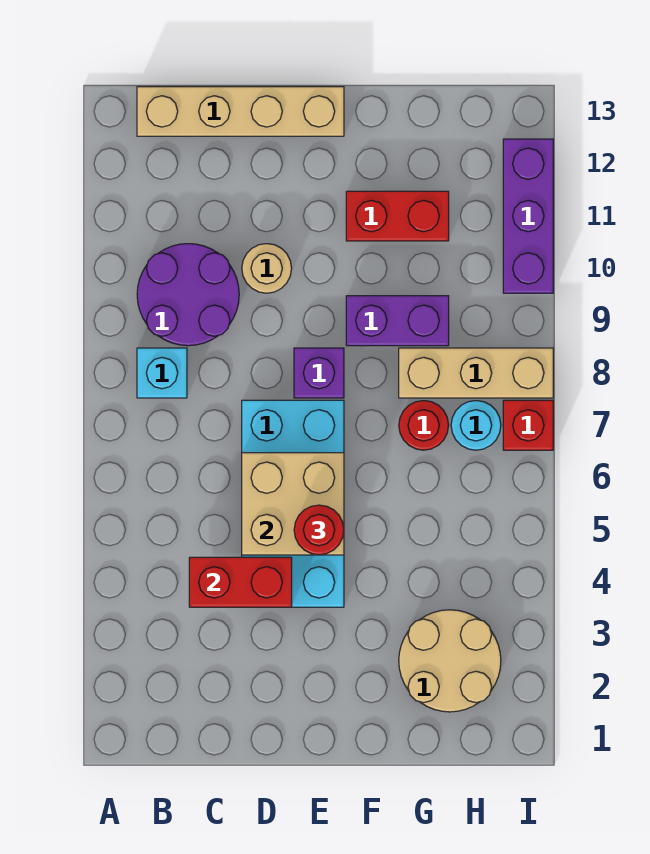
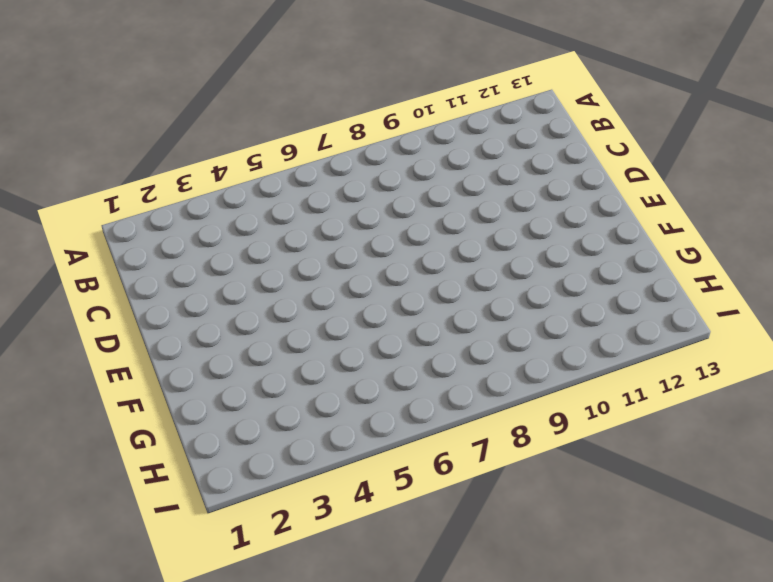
none -> cyan 1x1 brick [137,348,187,398]
none -> purple 2x2 round brick [137,244,239,346]
none -> tan 1x4 brick [137,87,344,136]

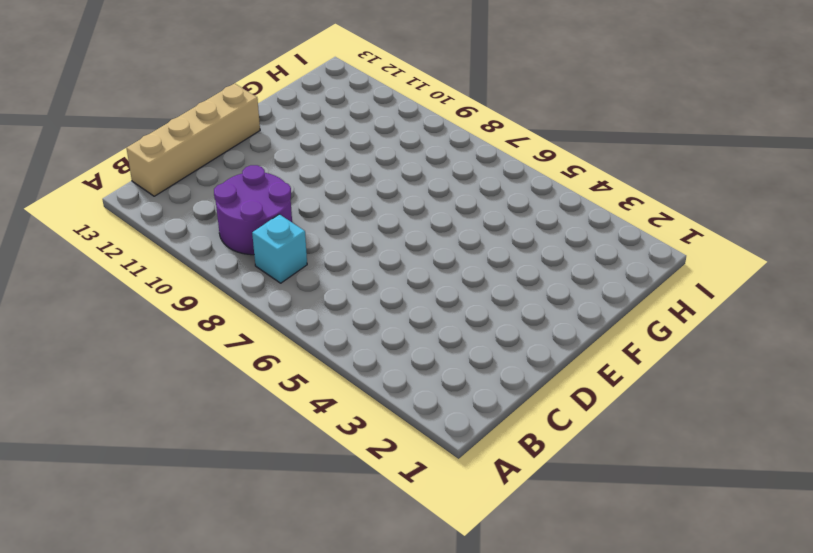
none -> cyan 2x4 brick [242,400,344,607]
none -> tan 1x1 round brick [242,244,292,293]
none -> purple 1x1 brick [294,348,344,398]

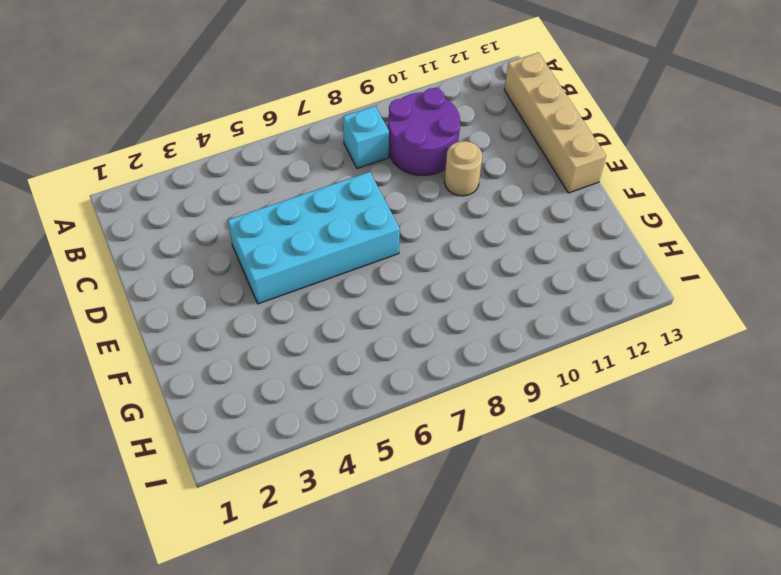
none -> purple 1x1 brick [294,348,344,398]
none -> purple 1x2 brick [346,296,449,346]
none -> red 1x2 brick [346,191,449,241]

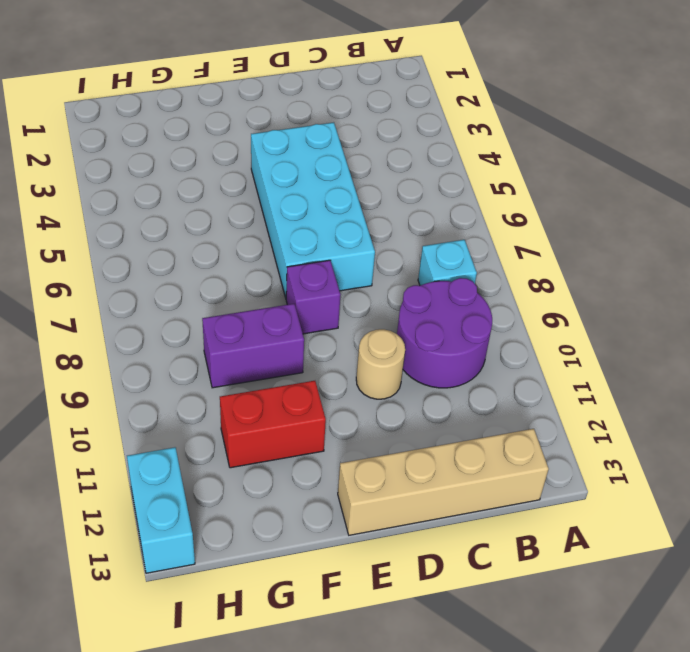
cyan 1x2 brick [127,447,195,573] -> purple 1x3 brick [503,139,553,293]
none -> tan 2x2 round brick [399,610,501,712]
none -> red 1x1 round brick [399,401,449,450]
none -> tan 1x3 brick [399,348,553,398]

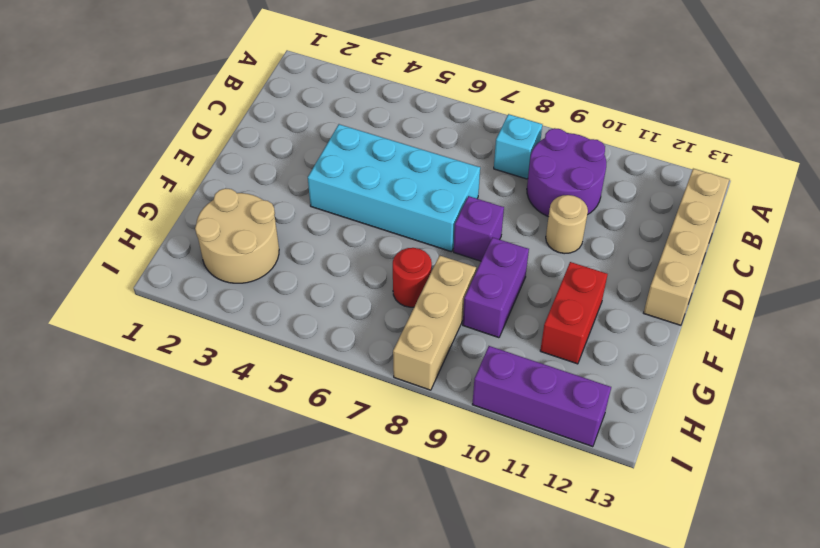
none -> cyan 1x1 round brick [451,401,501,450]
none -> red 1x1 brick [503,400,553,450]
none -> red 1x2 brick [189,557,292,607]

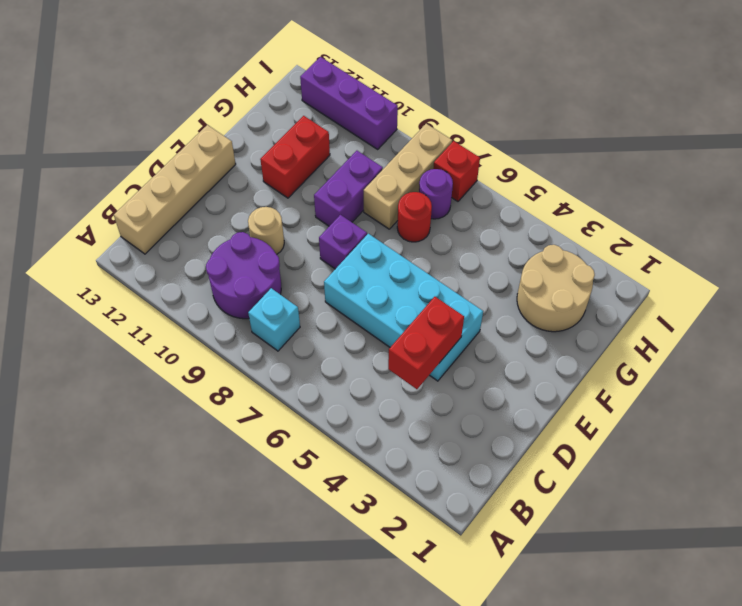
purple 1x1 round brick [419,169,453,219] -> cyan 1x1 round brick [451,401,501,450]
none -> tan 2x2 brick [242,453,344,555]
none -> red 1x1 round brick [294,505,344,555]

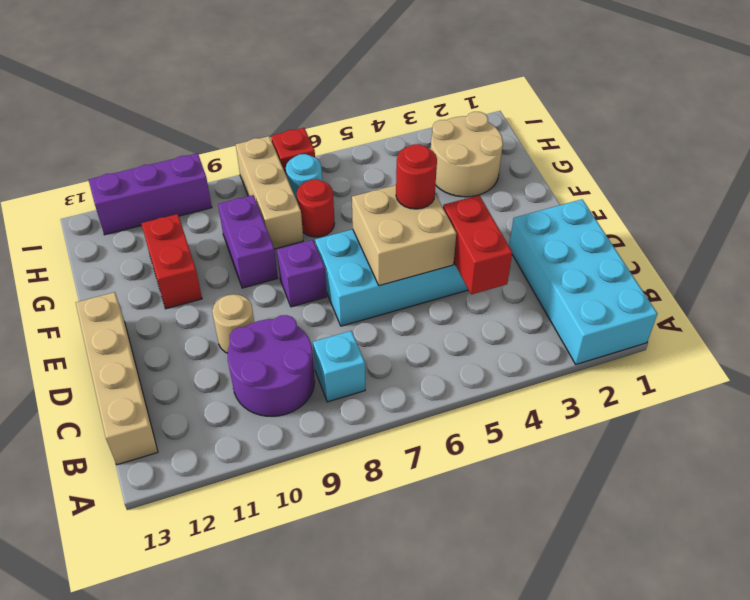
cyan 2x4 brick [509,199,657,364] -> none

